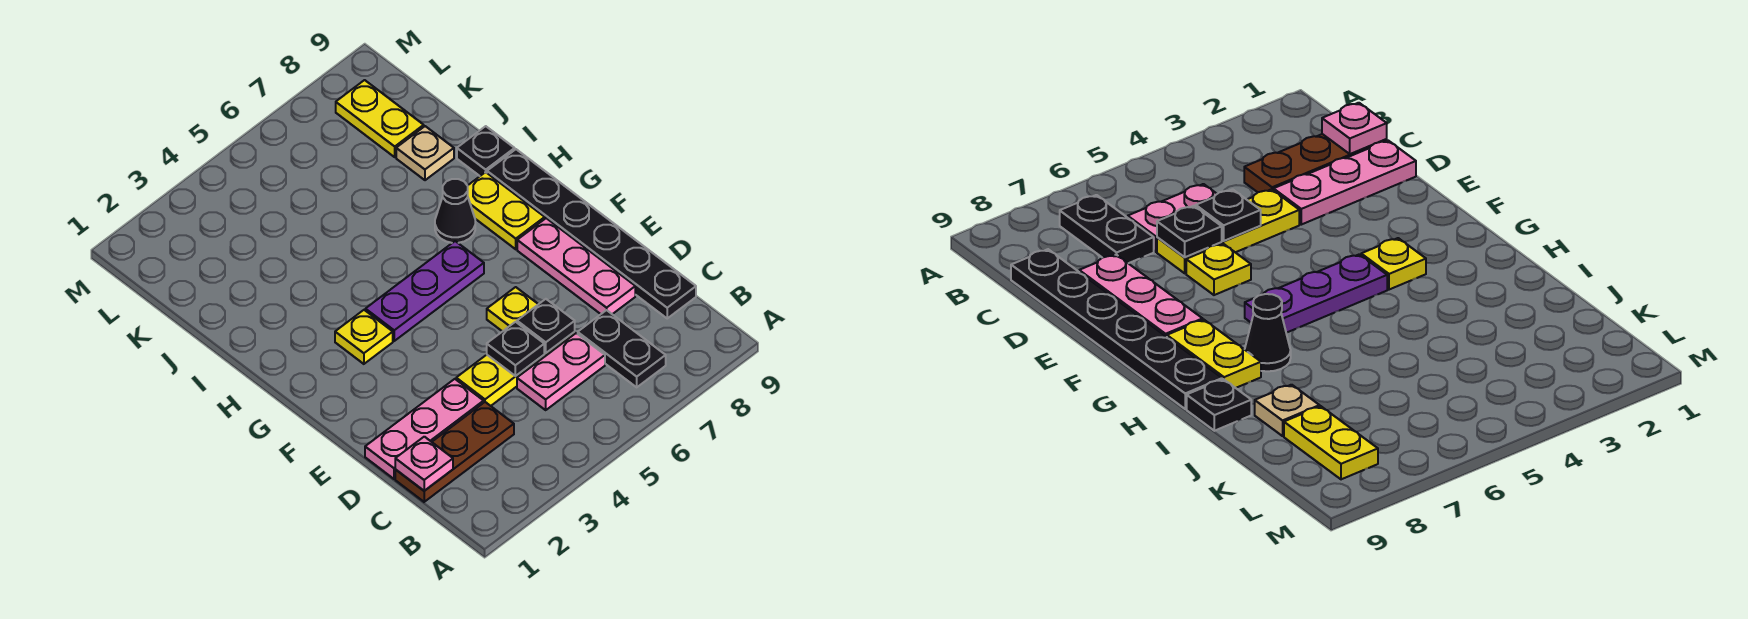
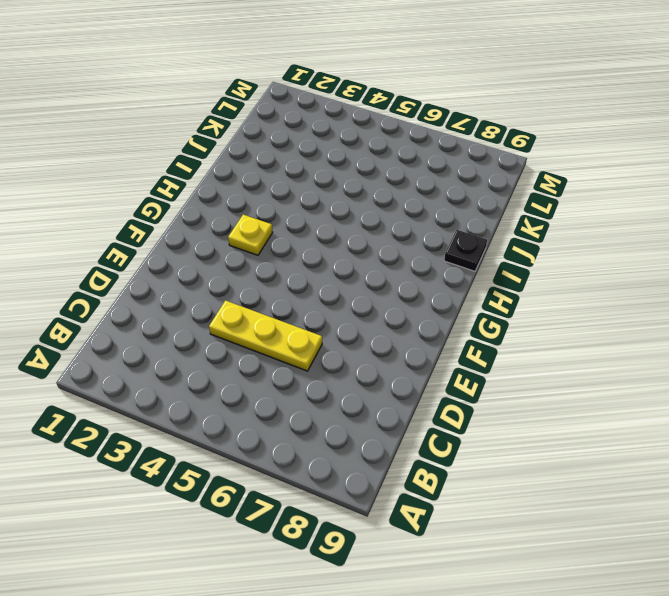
none -> black 1x2 plate [578,310,666,387]
none -> brown 1x3 plate [395,402,514,502]
none -> pink 1x2 plate [517,333,605,410]

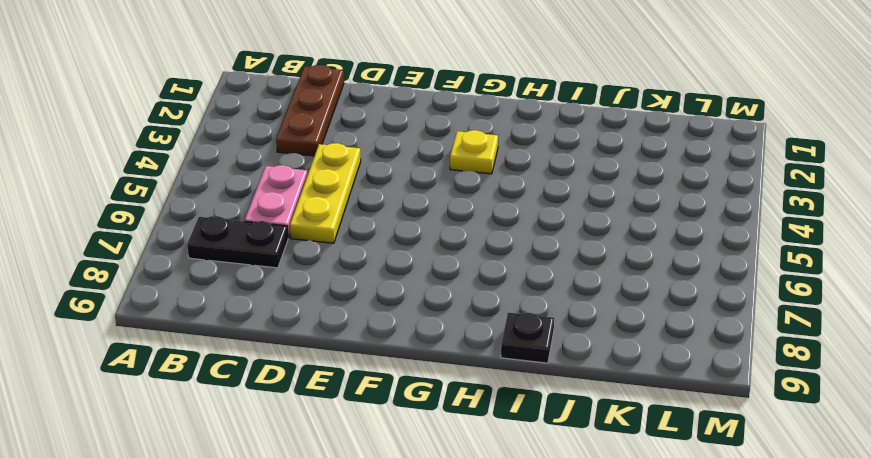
none -> black 1x6 plate [487,149,696,318]
none -> pink 1x3 plate [365,379,484,479]
none -> pink 1x3 plate [517,218,635,314]

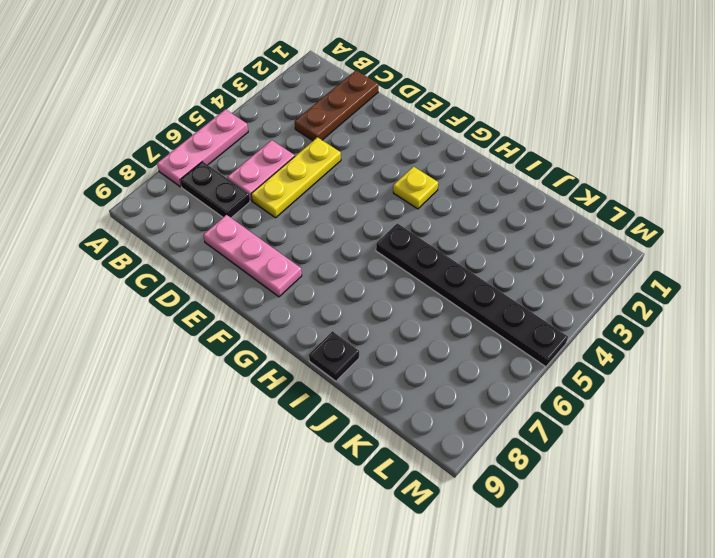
pink 1x3 plate [157,109,248,187] -> pink 1x3 plate moved to [365,379,484,479]
black 1x6 plate [376,223,568,367] -> black 1x6 plate moved to [487,149,696,318]
none -> yellow 1x1 plate [487,287,538,332]
none -> purple 1x3 plate [365,241,484,341]
none -> yellow 1x2 plate [468,172,545,249]

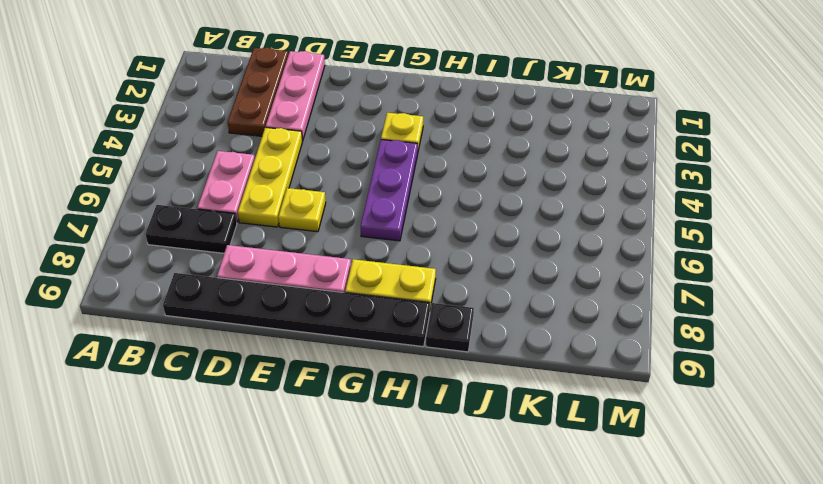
none -> black 1x1 cone [435,179,475,243]
none -> tan 1x1 plate [396,126,454,180]
none -> yellow 1x2 plate [336,80,424,157]

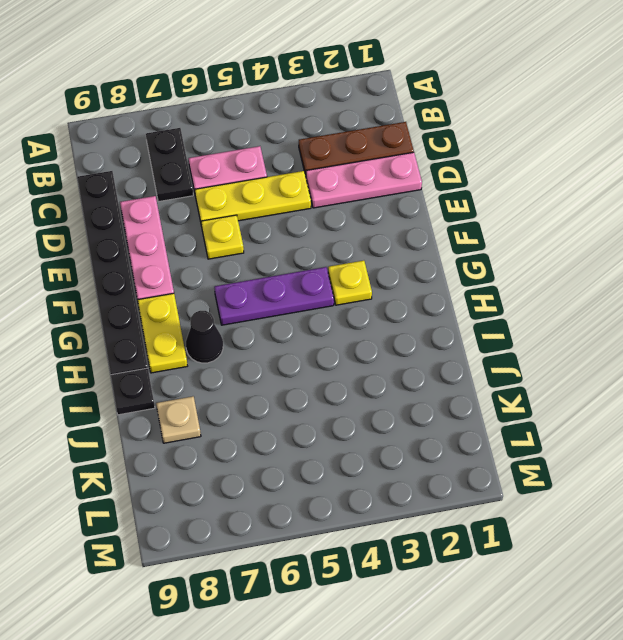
none -> yellow 1x2 plate [336,80,424,157]
none -> pink 1x1 plate [395,437,453,491]
none -> black 1x1 plate [487,322,544,376]

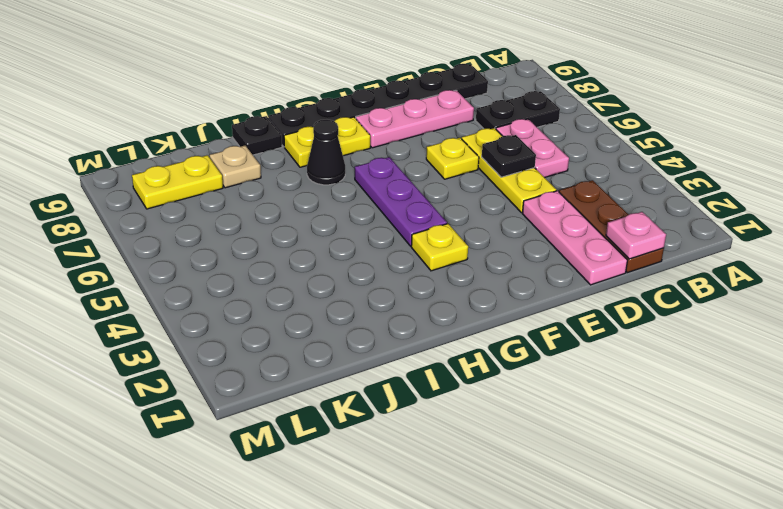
none -> black 1x1 plate [517,299,575,353]

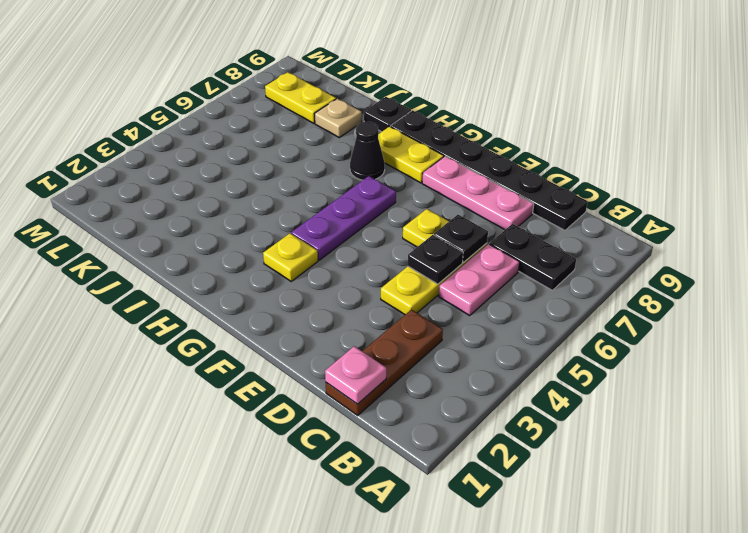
none -> pink 1x3 plate [365,379,484,479]

